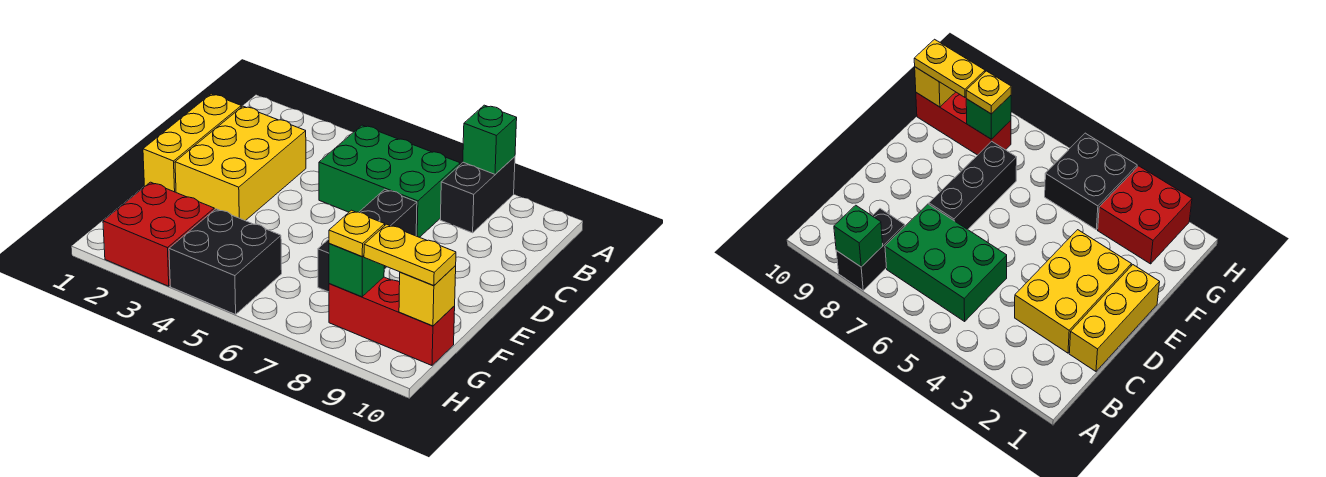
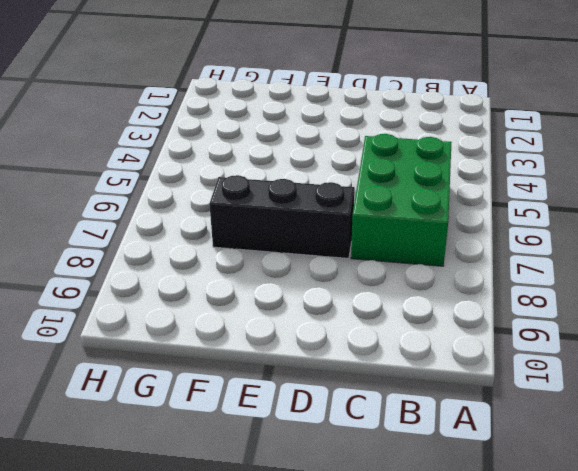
none -> black 1x2 brick [440,157,515,233]
none -> yellow 1x3 brick [143,94,241,192]
none -> yellow 2x3 brick [175,106,306,221]

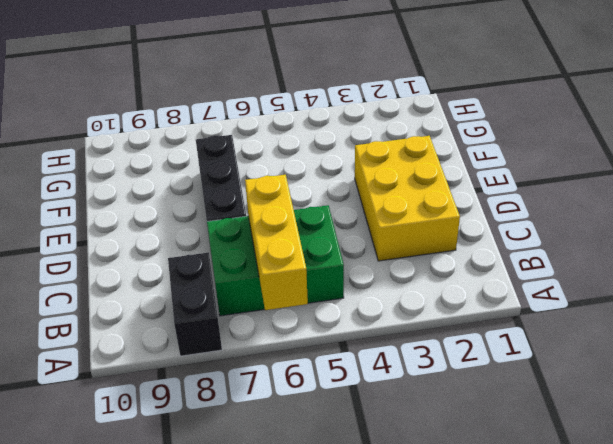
yellow 1x3 brick [245,175,308,310] -> yellow 1x3 brick moved to [143,94,241,192]
none -> red 2x2 brick [103,182,214,286]
none -> black 2x2 brick [169,209,282,314]
none -> red 1x3 brick [329,277,455,365]

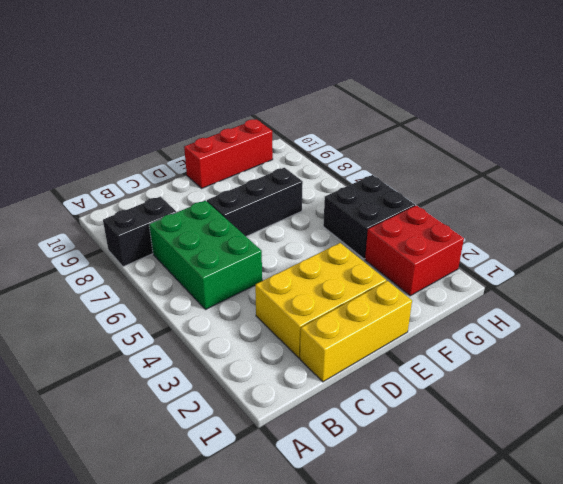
red 1x3 brick [184,119,273,188] -> red 1x3 brick turned to [329,277,455,365]
none -> green 1x1 brick [463,105,517,174]
none -> green 1x1 brick [329,243,384,297]
none -> yellow 1x1 brick [399,266,456,326]

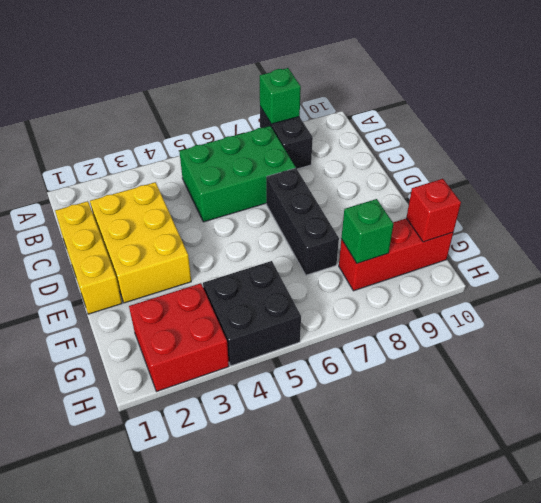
red 1x1 brick [406,179,461,242] -> yellow 1x1 brick [399,266,456,326]
none -> yellow 1x1 plate [329,210,385,257]
none -> yellow 1x2 plate [364,224,456,286]

